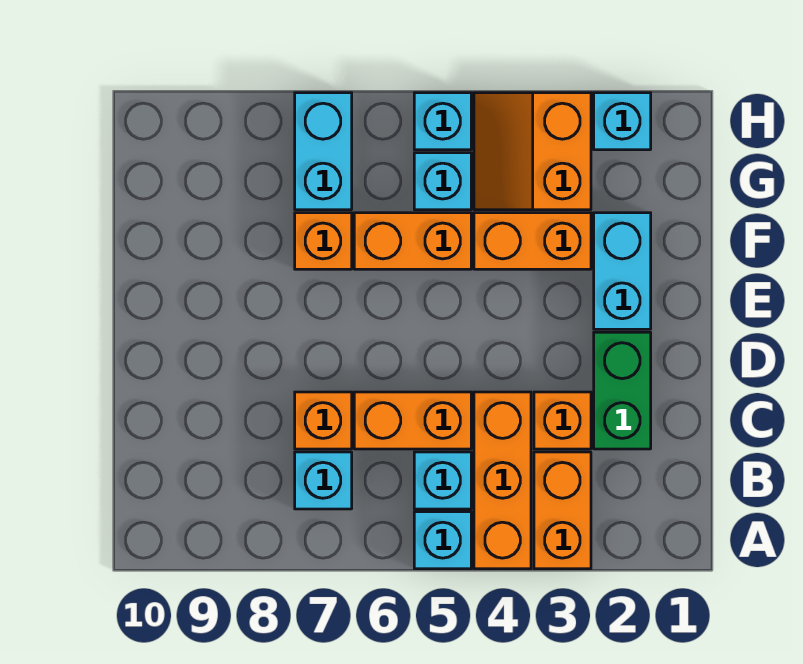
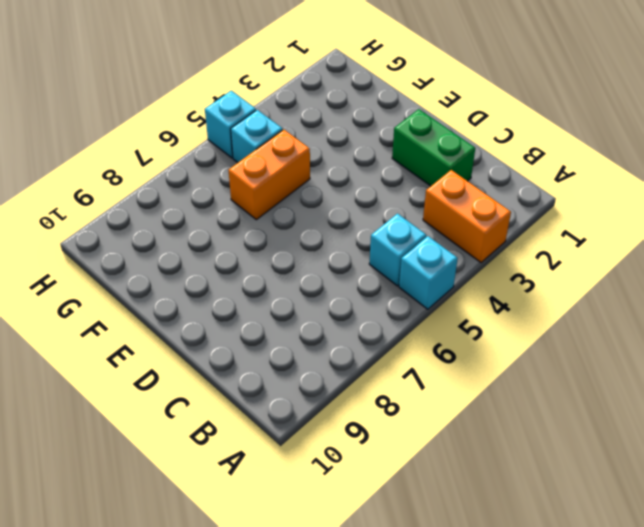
none -> orange 1x3 brick [474,392,531,569]
none -> cyan 1x1 brick [295,452,352,509]
none -> orange 1x1 brick [534,392,591,449]

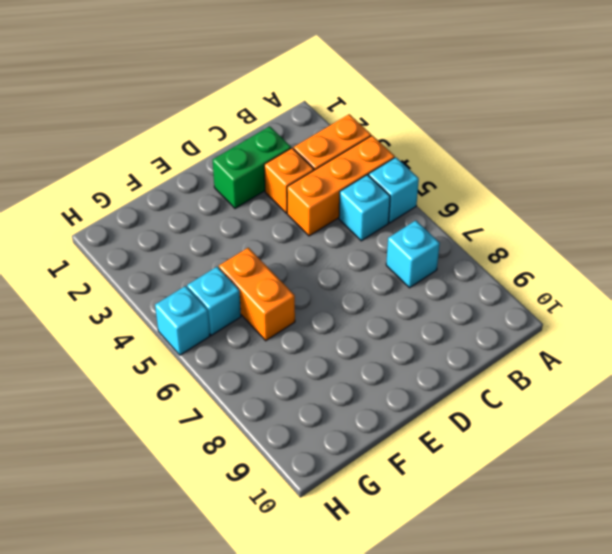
none -> orange 1x2 brick [354,392,471,449]
none -> orange 1x1 brick [295,392,352,449]
none -> cyan 1x2 brick [594,213,651,329]

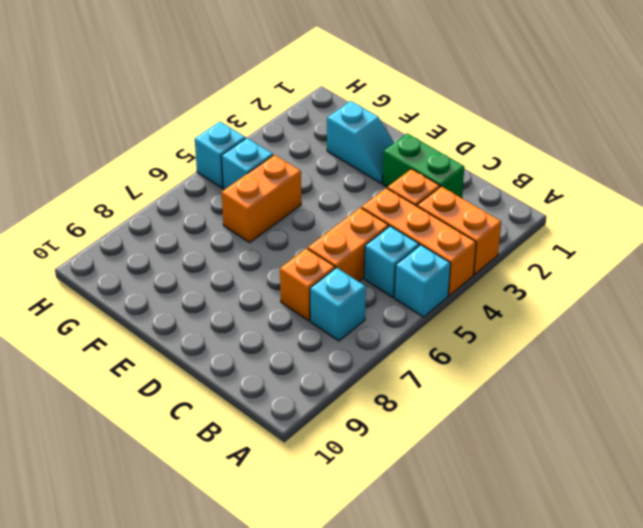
cyan 1x2 slope [327,101,394,183] -> cyan 1x2 brick [594,213,651,329]
none -> orange 1x2 brick [474,213,591,269]
none -> orange 1x1 brick [295,213,352,269]
none -> orange 2x2 slope [474,93,591,210]

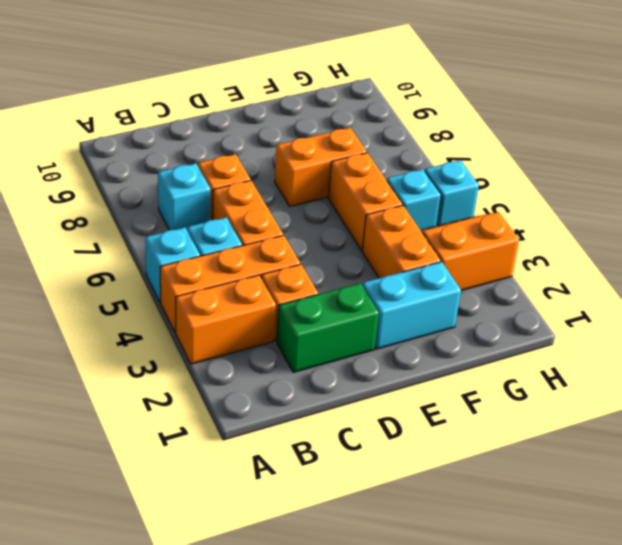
orange 1x2 brick [275,128,367,206] -> orange 1x1 brick [295,213,352,269]
none -> cyan 1x2 brick [295,93,352,210]
none -> cyan 1x1 brick [594,93,651,150]

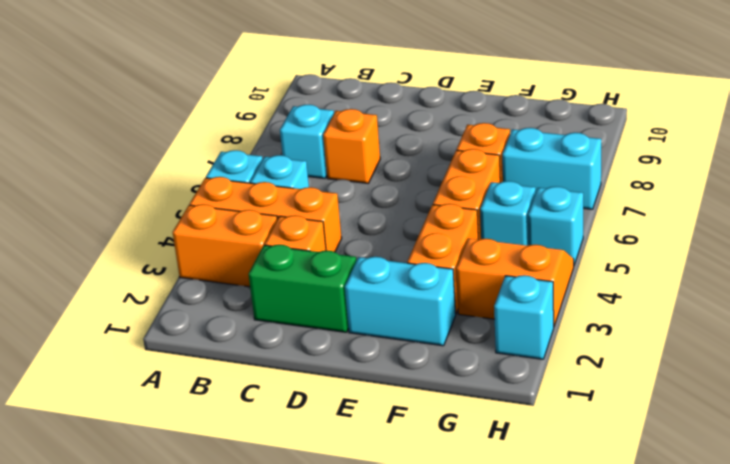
none -> orange 1x2 brick [354,392,471,449]

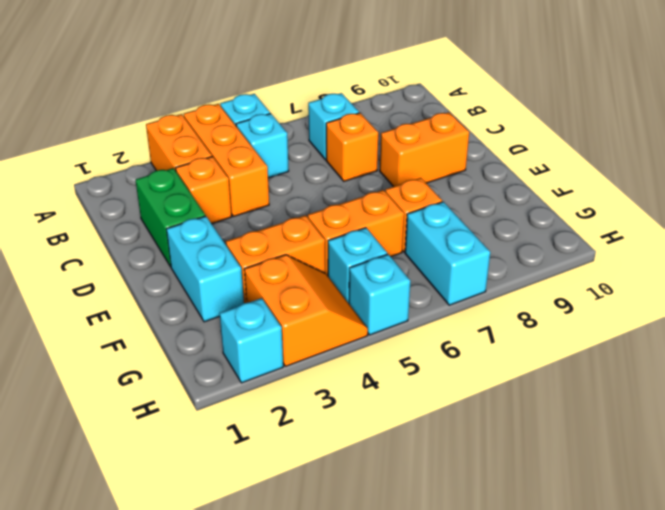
orange 1x2 brick [380,112,469,187] -> orange 1x2 brick moved to [354,392,471,449]

